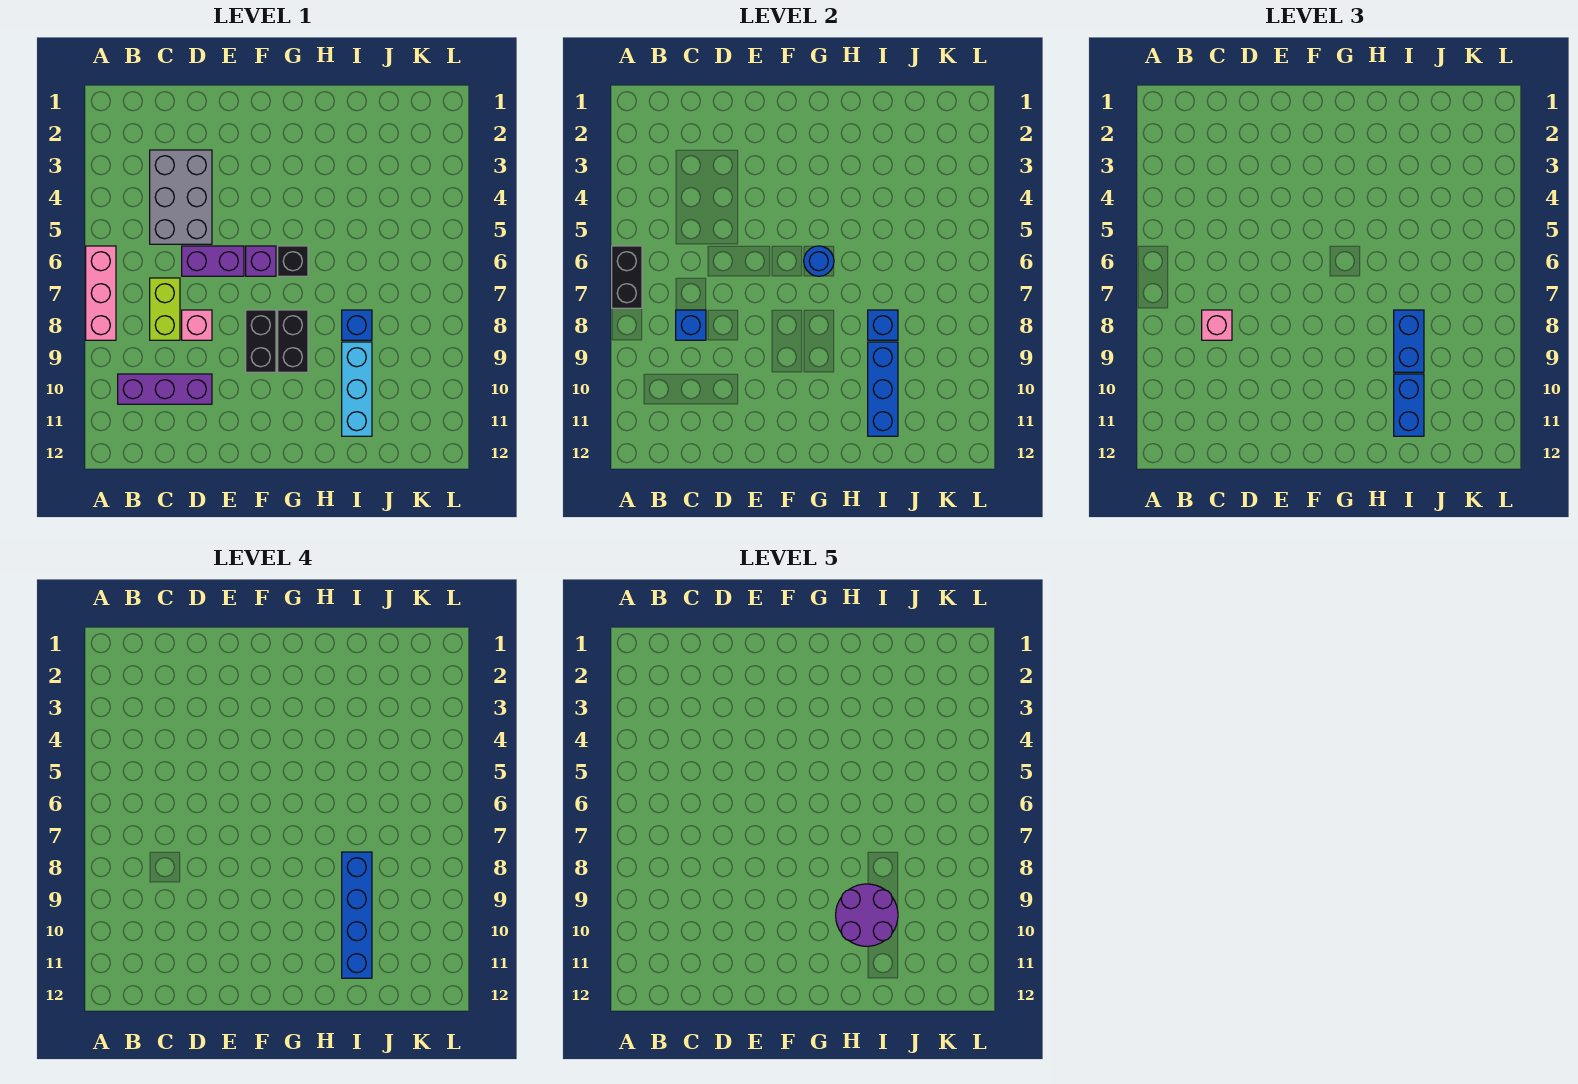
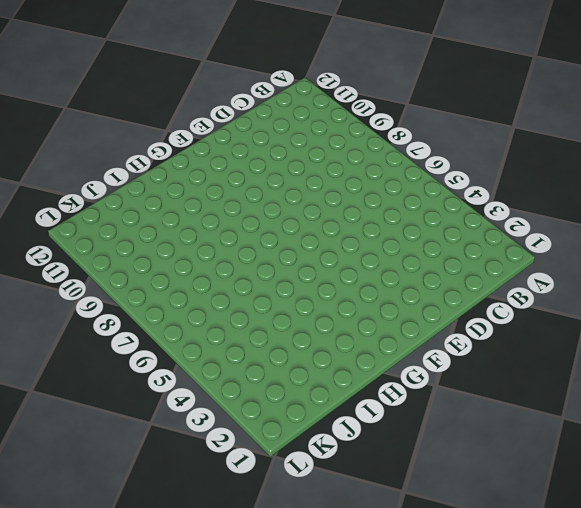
none -> pink 1x3 brick [86,246,116,340]
none -> purple 1x3 brick [118,374,212,404]
none -> grey 2x3 brick [150,150,212,244]

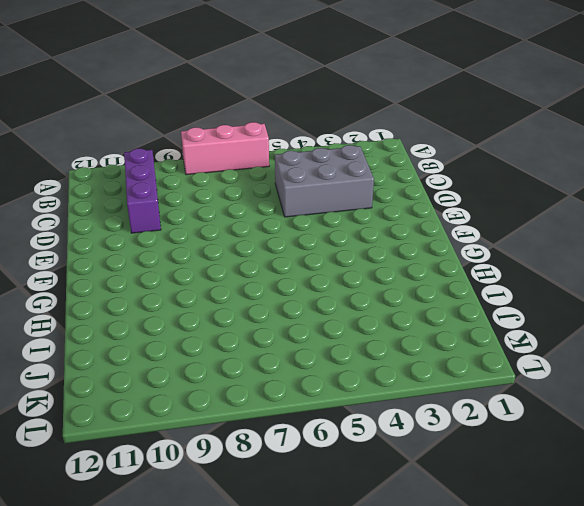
none -> lime 1x2 brick [150,278,180,340]
none -> purple 1x2 brick [182,246,244,276]
none -> pink 1x1 brick [182,310,212,340]

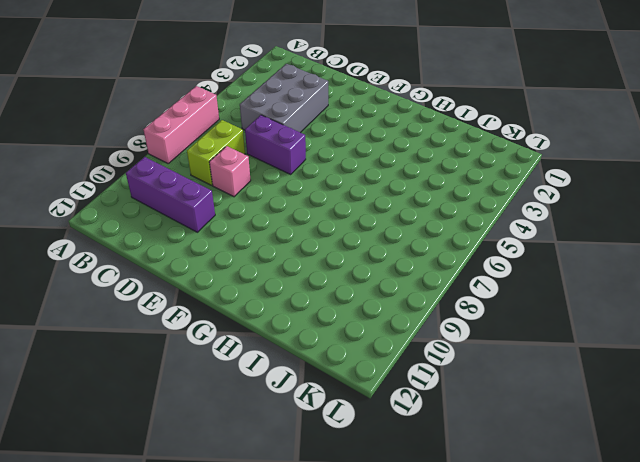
none -> purple 1x1 brick [246,246,276,276]
none -> black 1x2 brick [246,310,276,372]
none -> black 1x1 brick [278,246,308,276]

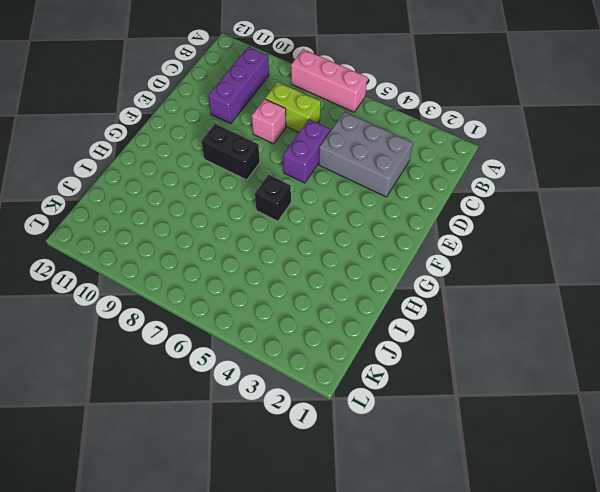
none -> purple 1x1 brick [246,246,276,276]
none -> black 1x2 brick [278,310,308,372]
none -> blue 1x1 brick [342,310,372,340]

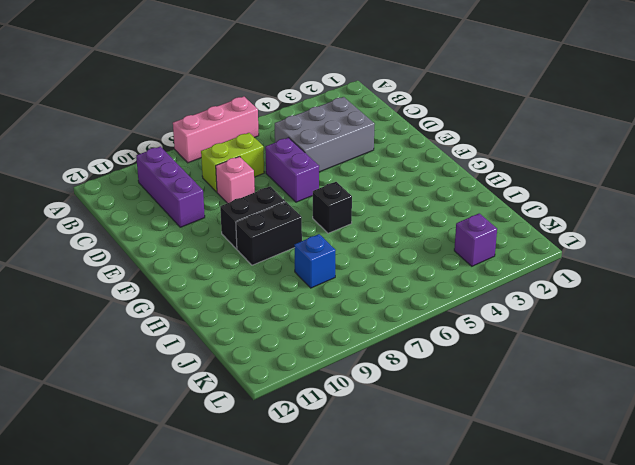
purple 1x1 brick [454,213,497,266] -> purple 1x1 brick moved to [246,246,276,276]
none -> cyan 1x3 brick [342,342,372,436]
none -> black 1x2 brick [612,246,642,308]
none -> blue 1x1 brick [676,310,706,340]

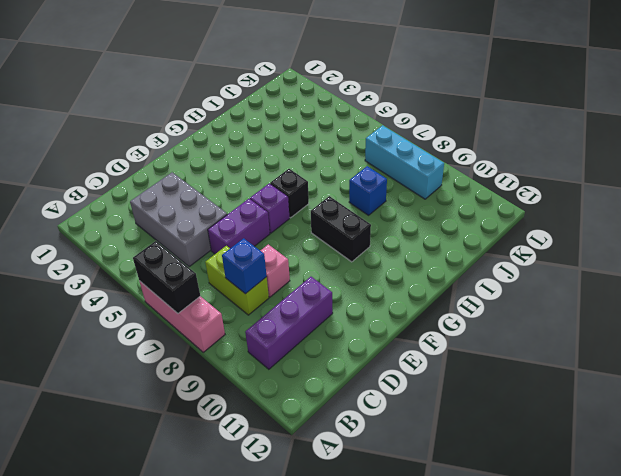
cyan 1x3 brick [365,125,444,199] -> cyan 1x3 brick moved to [342,342,372,436]
none -> black 1x2 brick [246,310,276,372]
none -> blue 1x1 round brick [804,246,834,276]
none -> blue 1x1 brick [868,310,898,340]

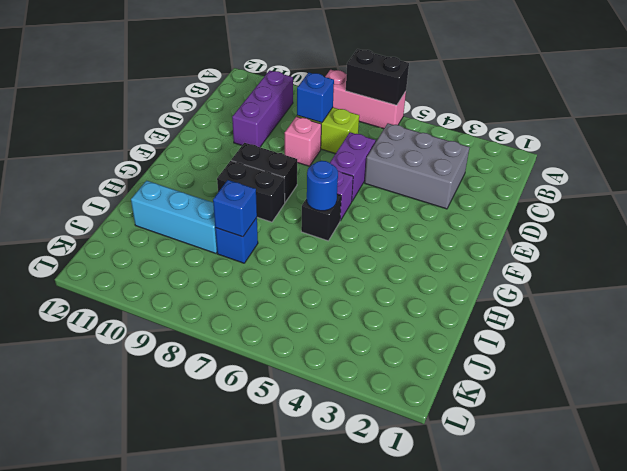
none -> blue 1x3 brick [868,342,898,436]
none -> pink 1x1 brick [1202,310,1232,340]
none -> blue 1x2 brick [1394,310,1424,372]

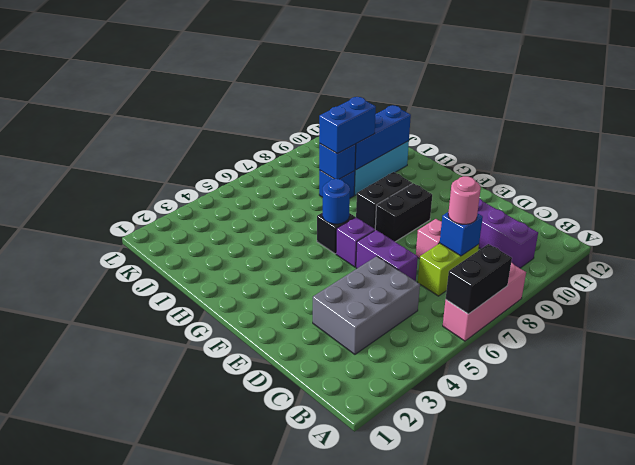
pink 1x1 round brick [448,176,481,224] -> pink 1x1 brick [1202,310,1232,340]
none -> blue 1x2 brick [1394,374,1424,436]
none -> blue 1x4 brick [342,852,372,978]
none -> purple 2x2 round brick [836,884,898,946]

